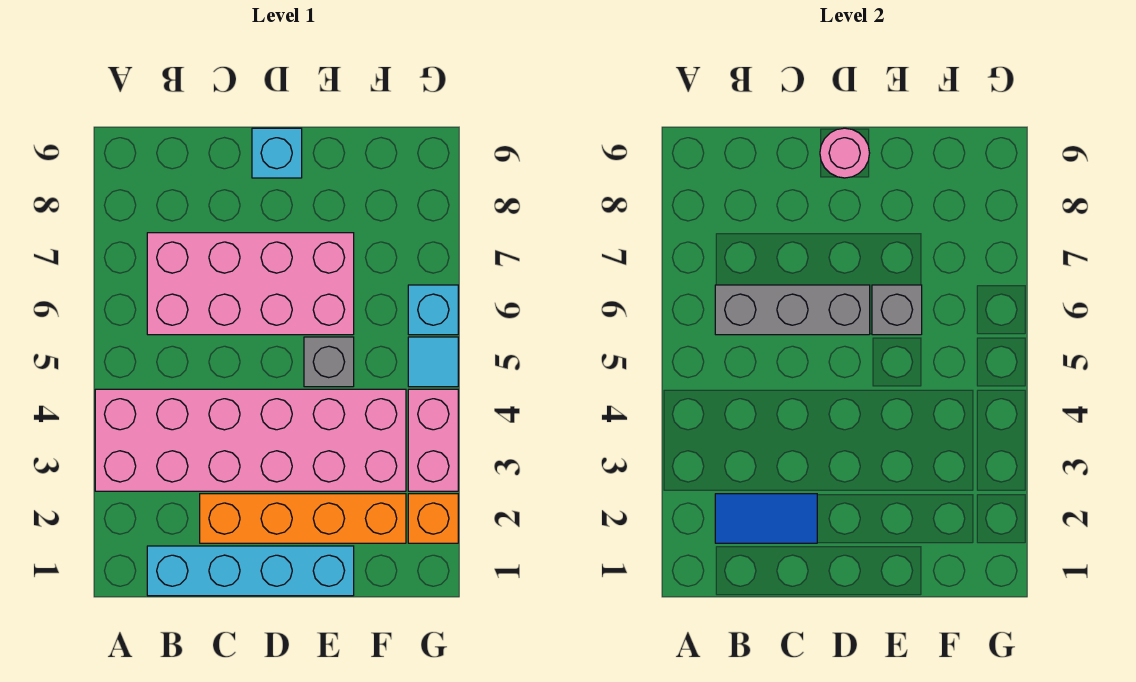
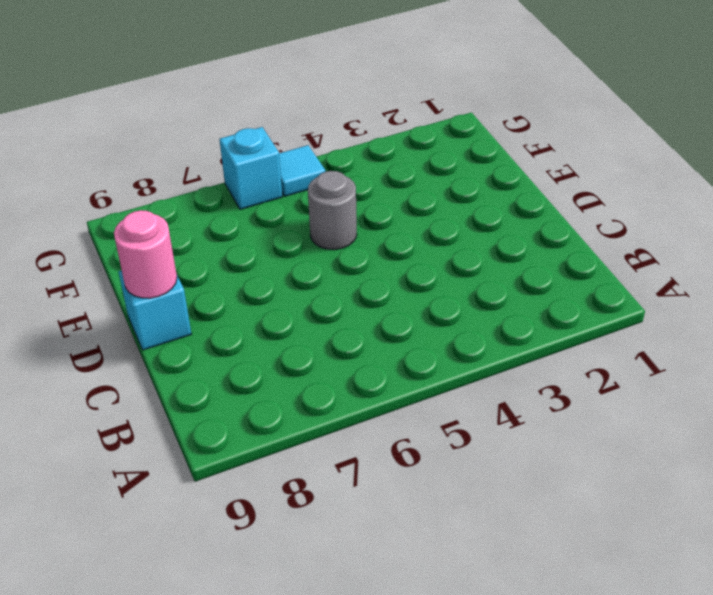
grey 1x1 round brick [308,171,357,250] -> grey 1x1 brick [304,337,354,387]
none -> pink 2x6 brick [95,389,406,491]
none -> cyan 1x4 brick [147,546,354,596]
none -> pink 2x4 brick [147,233,354,335]

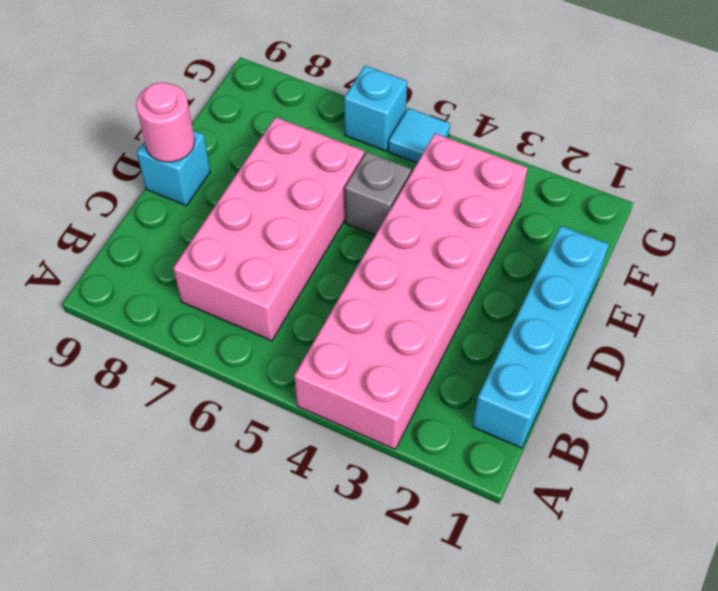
none -> orange 1x4 brick [200,494,406,543]
none -> orange 1x1 brick [408,494,458,543]
none -> pink 1x2 brick [408,389,458,491]

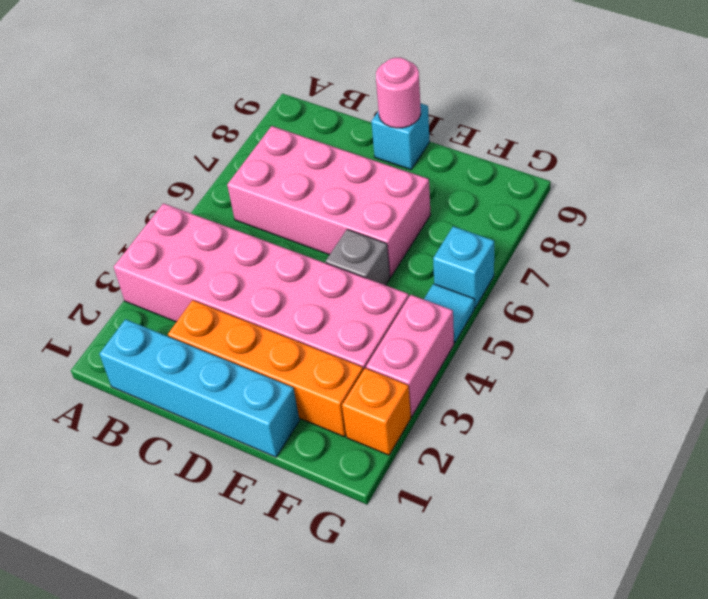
none -> blue 1x2 tile [715,494,817,543]
none -> grey 1x3 brick [715,285,870,335]
none -> grey 1x1 brick [872,285,922,335]

